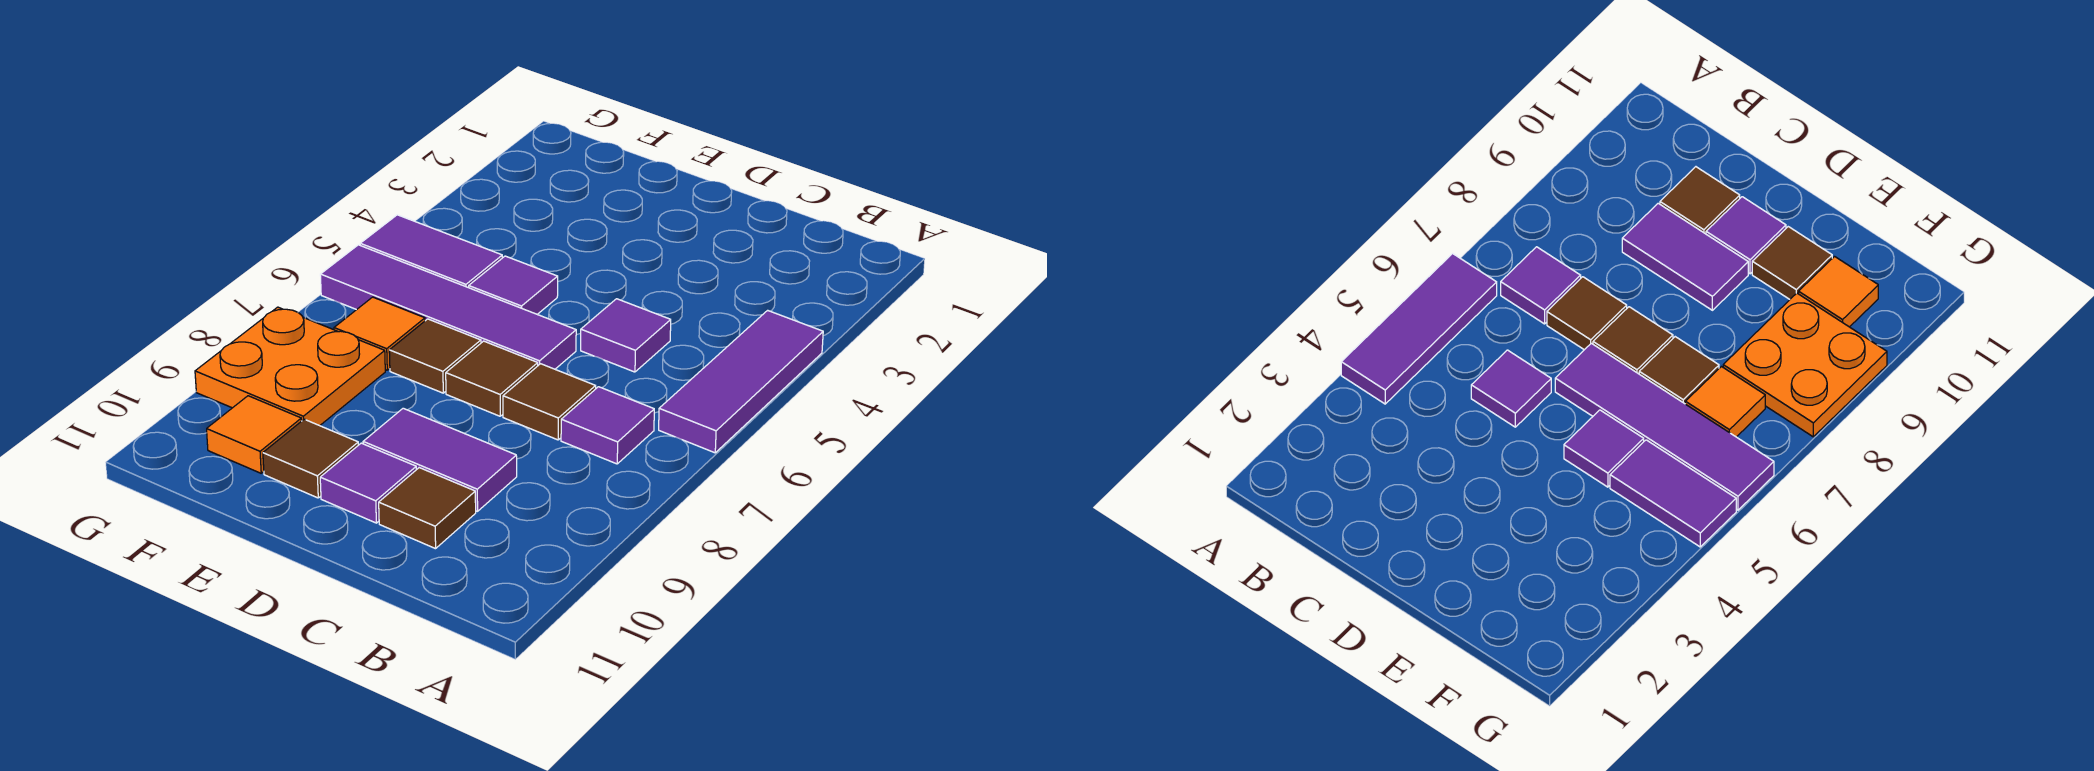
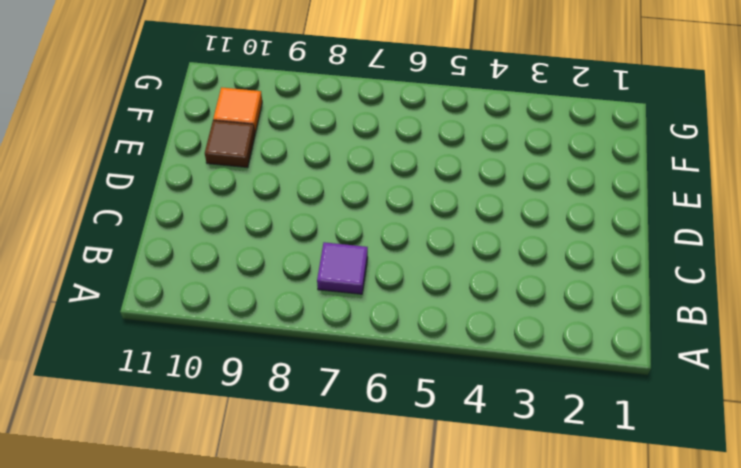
none -> purple 1x3 tile [659,310,823,453]
none -> purple 1x1 tile [581,299,671,372]
none -> brown 1x1 tile [503,364,596,440]

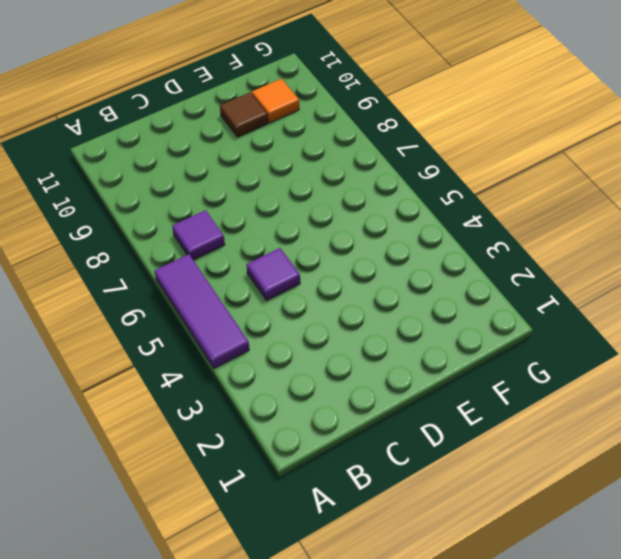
none -> brown 1x1 tile [503,364,596,440]
none -> purple 1x2 tile [363,408,517,511]
none -> brown 1x1 tile [379,468,476,549]

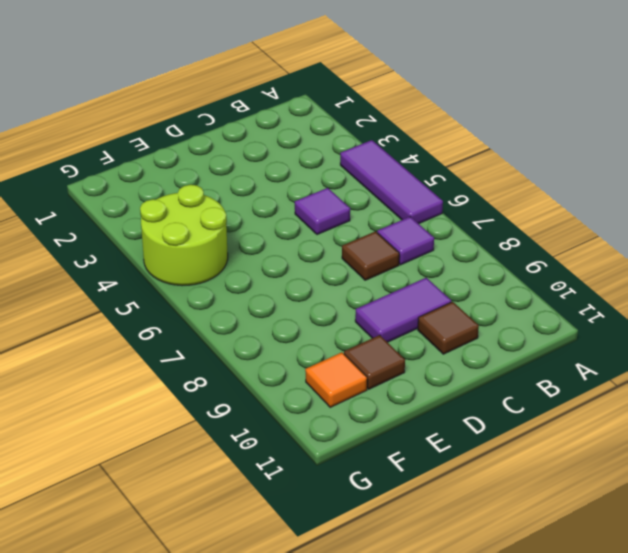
lime 2x2 round brick [140,185,228,286] -> purple 1x2 tile [360,215,502,288]
none -> purple 1x4 tile [320,245,576,369]
none -> brown 1x1 tile [446,341,538,416]
none -> purple 1x1 tile [320,443,416,523]

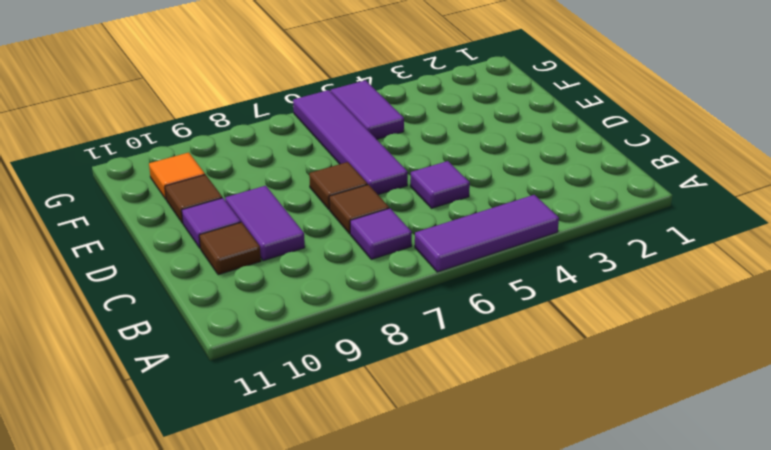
none -> purple 1x1 tile [469,256,558,314]
none -> brown 1x1 tile [389,319,481,393]
none -> orange 1x1 tile [334,297,425,370]

